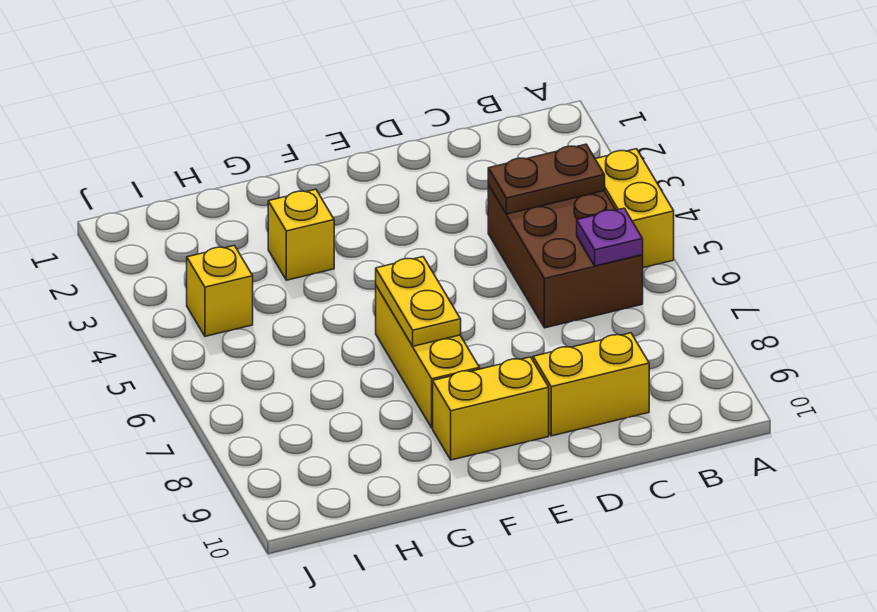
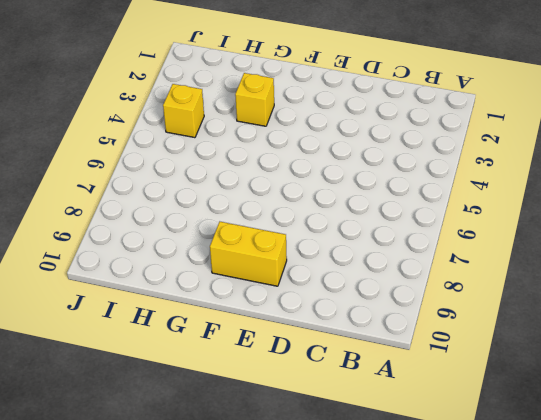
none -> yellow 1x2 brick [596,149,674,268]
none -> brown 2x3 brick [488,185,643,328]

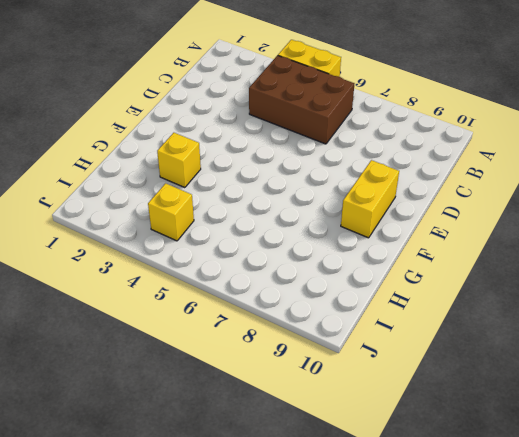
none -> yellow 1x2 brick [533,333,649,436]
none -> yellow 1x3 brick [376,286,480,428]

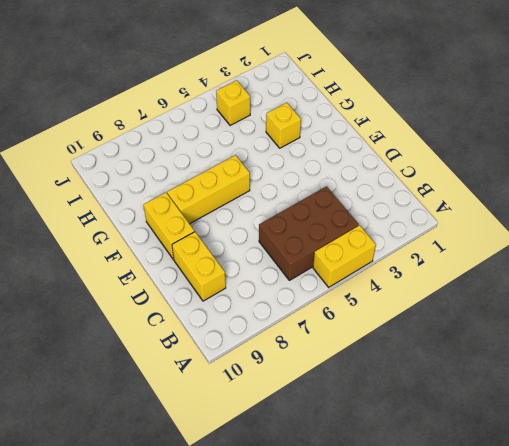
none -> brown 1x2 plate [488,144,605,214]
none -> purple 1x1 plate [577,208,643,266]

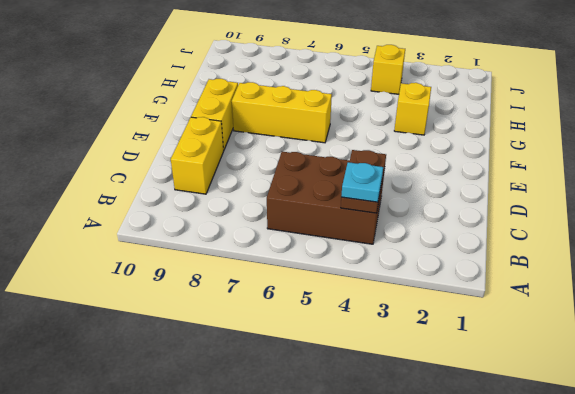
cyan 1x1 plate [341,162,383,202] -> none
none -> yellow 1x2 brick [596,149,674,268]
none -> purple 1x1 plate [577,208,643,266]

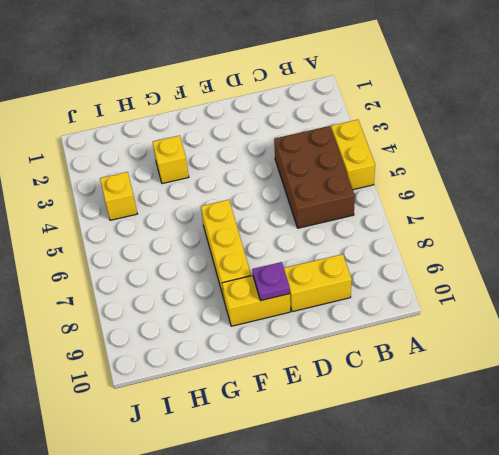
purple 1x1 plate [252,262,290,301] -> purple 1x1 plate moved to [577,208,643,266]
none -> brown 1x2 plate [488,144,605,214]
none -> yellow 1x2 plate [376,257,461,346]

